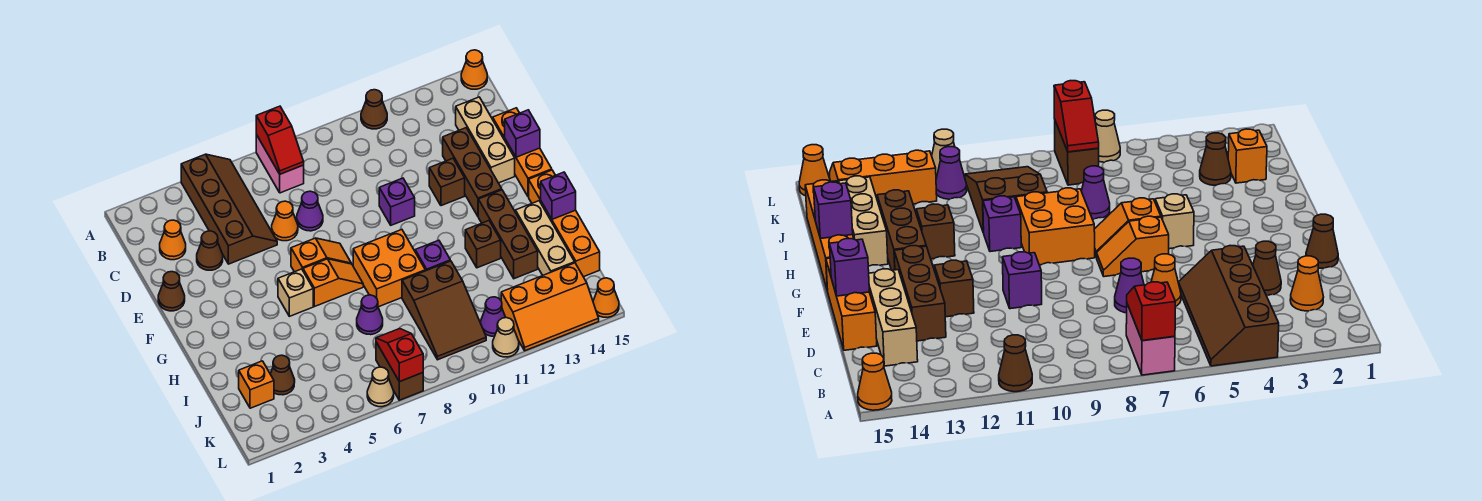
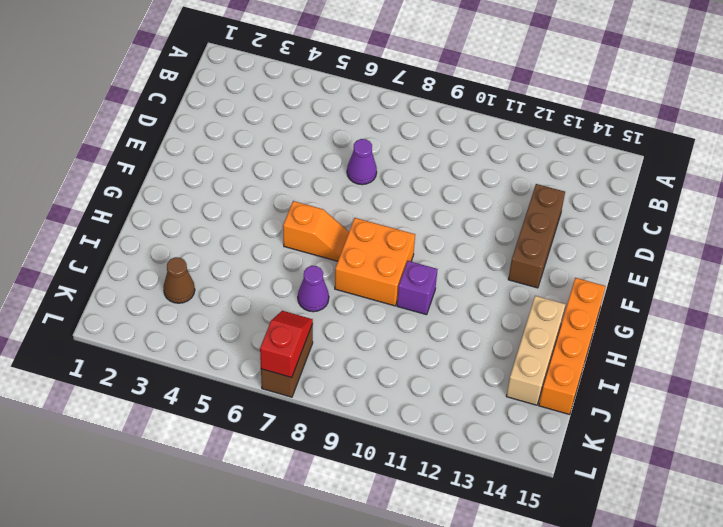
none -> brown 2x4 slope [181,154,277,264]
none -> pink 1x2 brick [256,135,304,193]
none -> brown 1x1 cone [361,90,387,129]
none -> orange 1x1 cone [461,50,487,89]

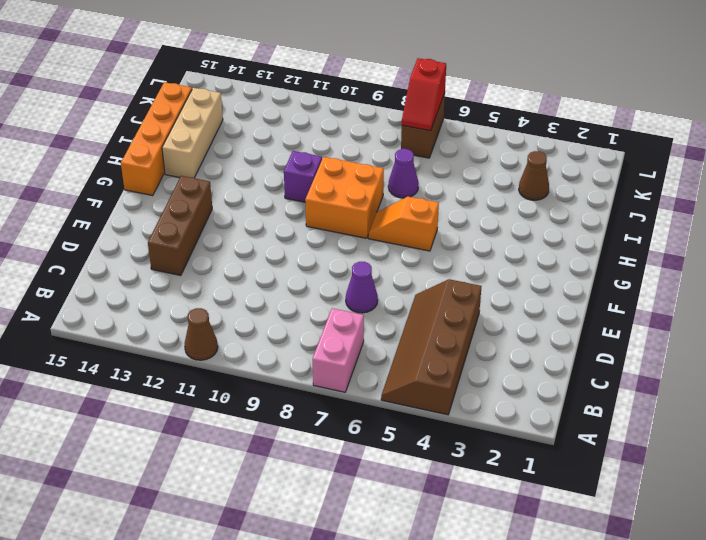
none -> orange 1x1 cone [461,50,487,89]
none -> orange 1x1 cone [160,220,186,260]
none -> tan 1x3 brick [456,97,515,183]
none -> brown 1x1 cone [197,231,223,270]

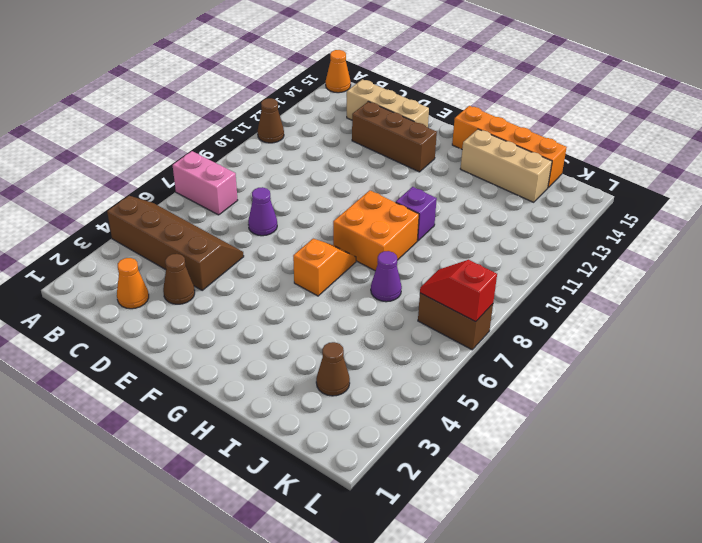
none -> orange 1x1 cone [272,201,298,241]
none -> orange 1x3 brick [493,108,552,197]
none -> brown 1x1 cone [158,272,185,311]
none -> purple 1x1 brick [379,178,415,225]

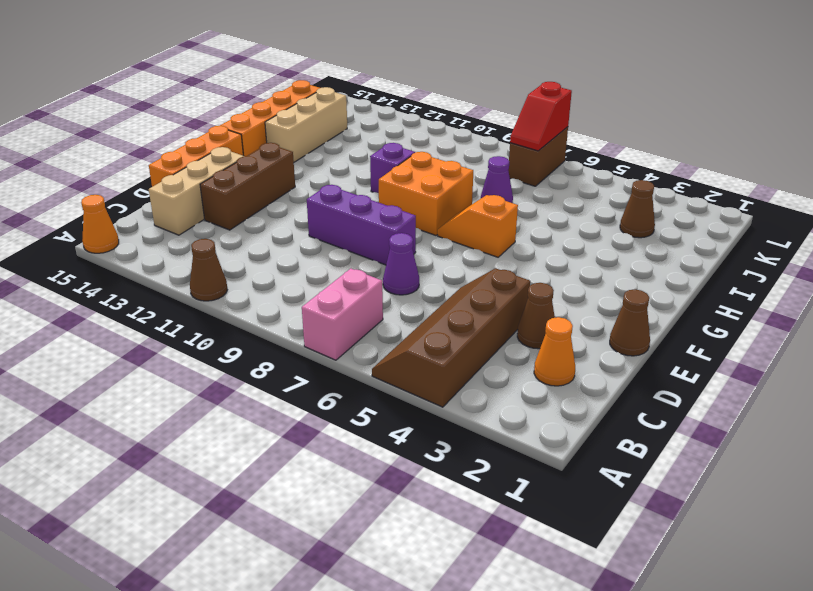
purple 1x3 brick [307,185,416,265] -> purple 1x1 brick [379,178,415,225]
none -> orange 1x1 cone [272,201,298,241]
none -> brown 1x1 brick [429,158,465,206]
none -> orange 1x2 slope [291,238,351,272]
none -> tan 1x1 brick [278,269,313,316]

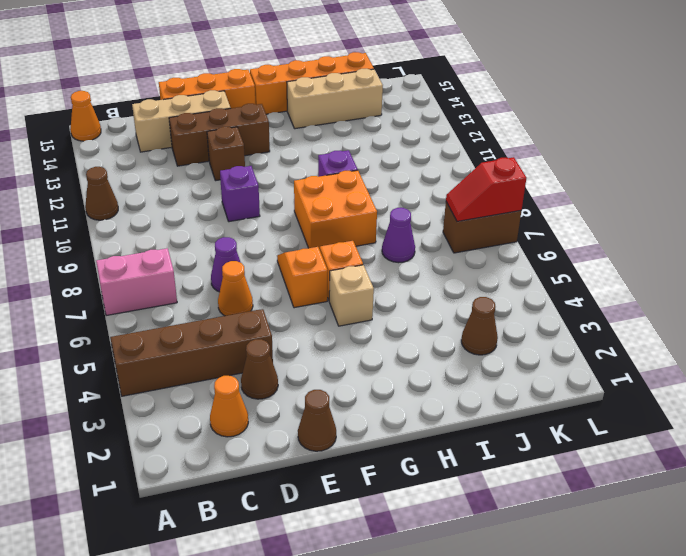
none -> brown 1x3 brick [478,190,538,279]
none -> brown 1x1 brick [465,221,501,268]
none -> brown 2x3 slope [402,261,486,360]
none -> orange 1x1 brick [239,361,274,408]

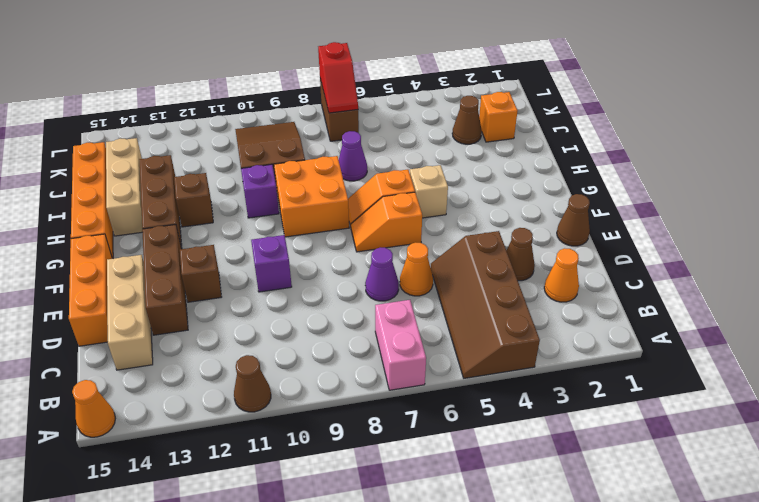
none -> purple 1x1 cone [481,297,506,336]
none -> orange 2x3 slope [501,263,599,351]
none -> tan 1x1 cone [367,367,394,407]
none -> tan 1x1 cone [493,318,519,357]

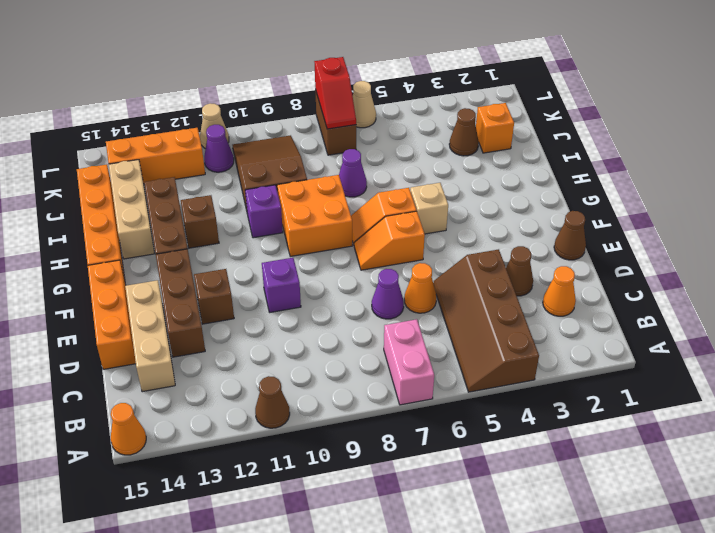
none -> orange 1x1 cone [593,278,619,318]
none -> red 1x2 slope [256,106,304,174]
none -> purple 1x1 brick [505,110,540,157]
none -> purple 1x1 brick [541,172,576,219]

